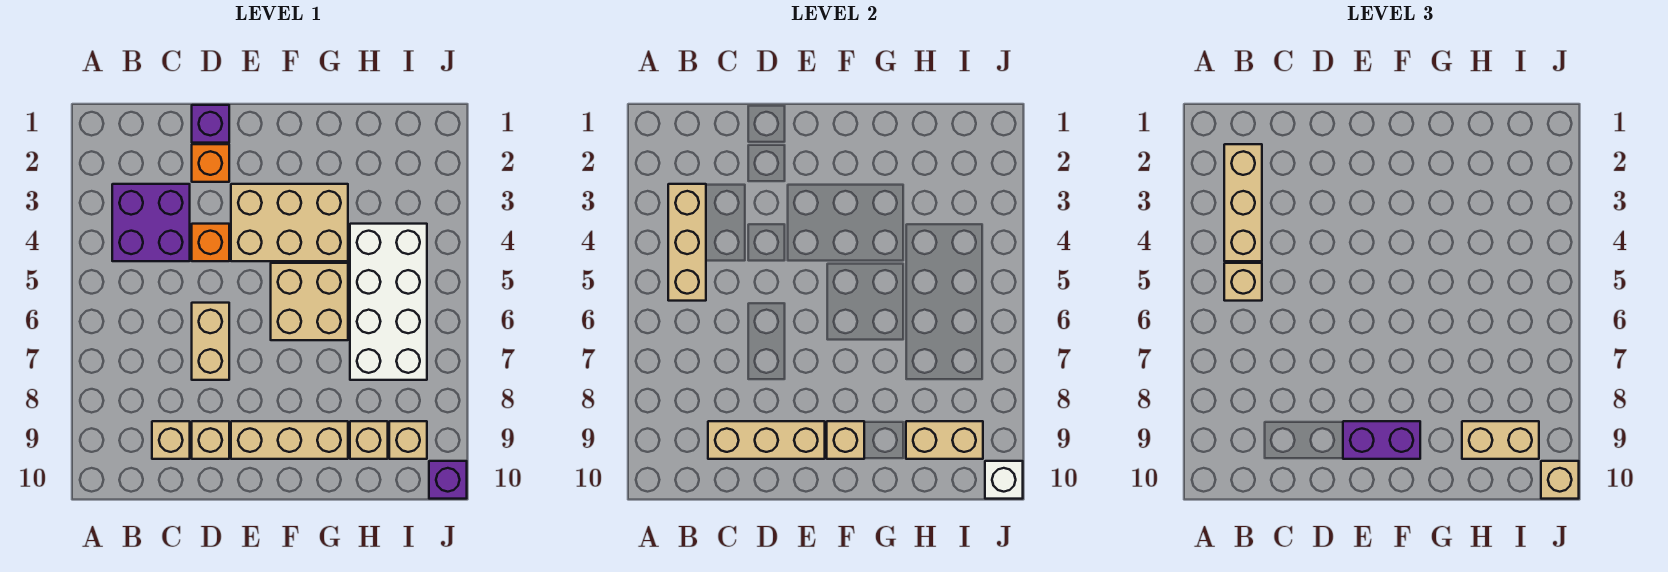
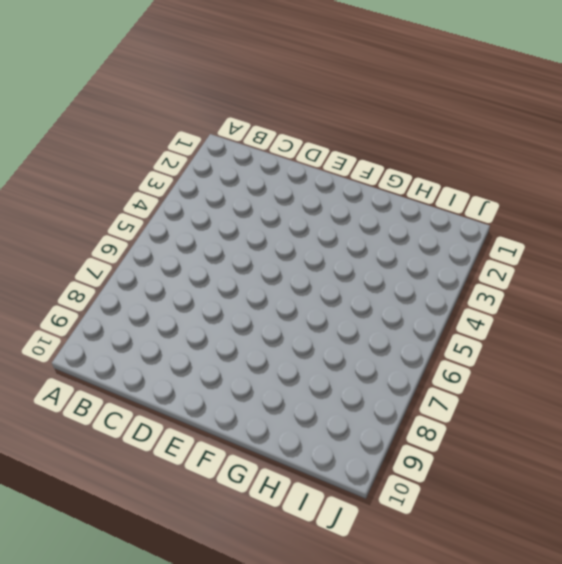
none -> purple 2x2 brick [112,184,190,261]
none -> tan 1x1 brick [152,421,190,459]
none -> purple 1x1 brick [192,105,229,143]

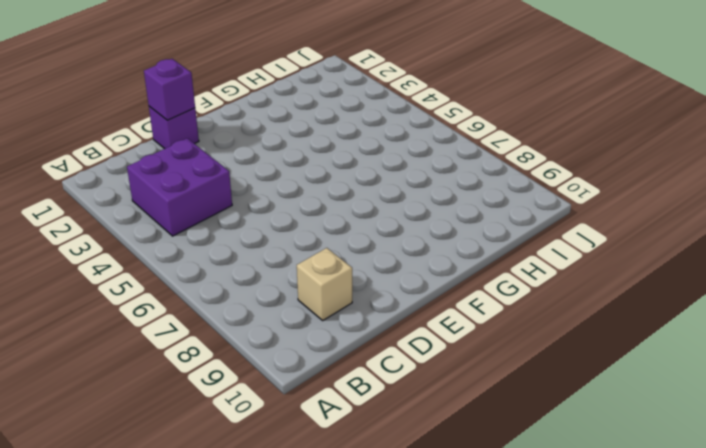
purple 1x1 brick [144,59,195,120] -> purple 1x1 brick moved to [429,461,467,499]
none -> orange 1x1 brick [192,144,229,182]
none -> orange 1x1 brick [192,224,229,261]
none -> tan 1x2 brick [192,303,229,380]

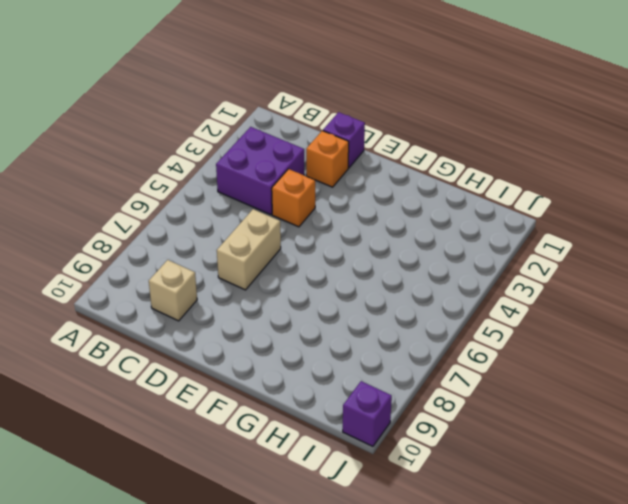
none -> tan 1x1 brick [192,421,229,459]
none -> tan 2x3 brick [231,184,348,261]
none -> tan 1x3 brick [231,421,348,459]

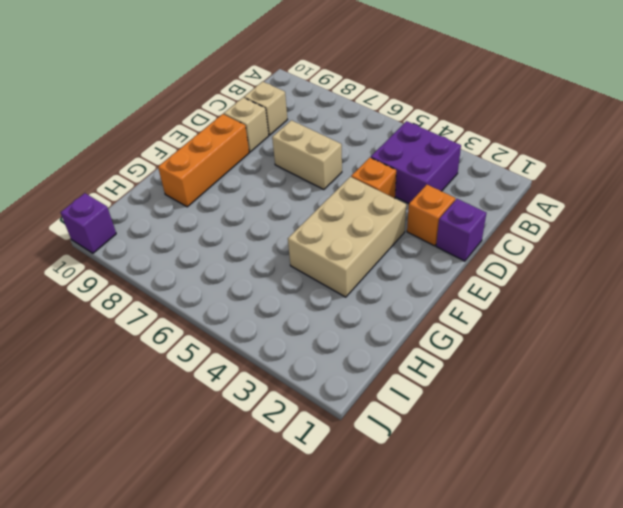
orange 1x3 brick [158,114,249,207] -> tan 1x3 brick [231,421,348,459]
none -> tan 2x2 brick [271,263,348,340]
none -> white 2x4 brick [350,224,427,380]
none -> tan 1x1 brick [350,421,388,459]

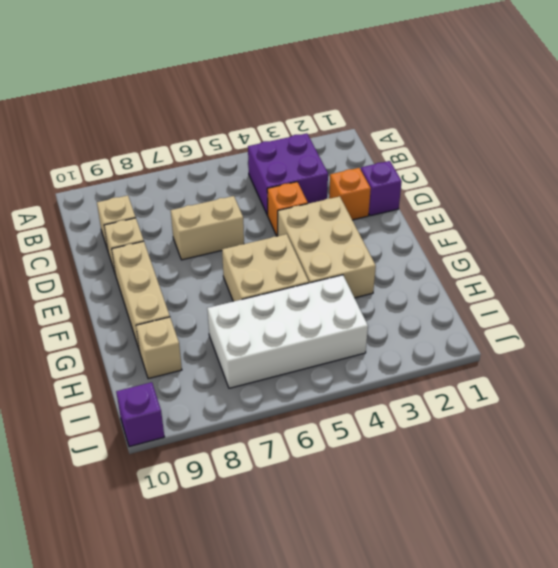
none -> tan 1x1 brick [389,421,427,459]
none -> tan 1x3 brick [668,184,706,301]
none -> tan 1x3 brick [708,421,825,459]

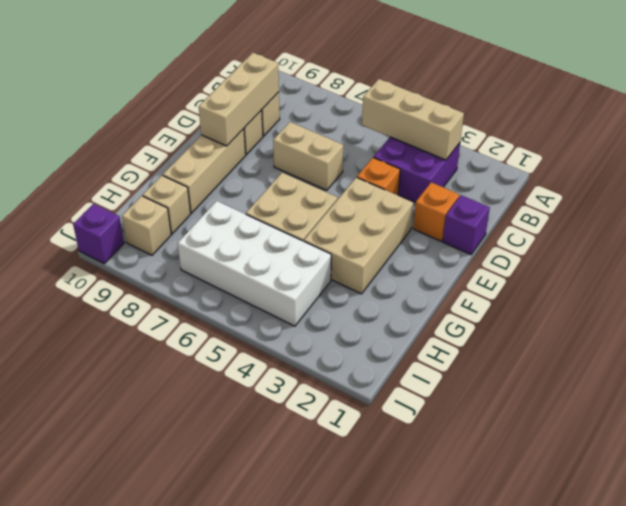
none -> tan 1x1 brick [827,421,864,459]
none -> tan 1x2 brick [906,421,983,459]
none -> white 1x1 brick [985,461,1023,499]

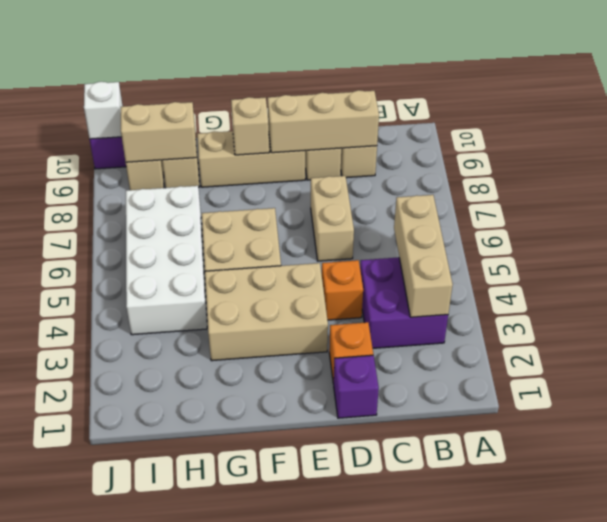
none -> tan 1x3 brick [1224,144,1262,261]
none -> tan 1x1 brick [1224,263,1262,301]
none -> purple 1x2 brick [1343,421,1420,459]

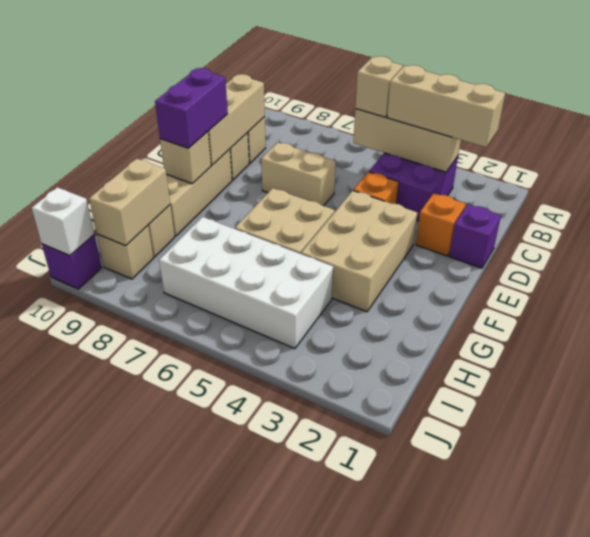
none -> tan 1x2 brick [1462,421,1539,459]
none -> tan 1x1 brick [1541,461,1579,499]

